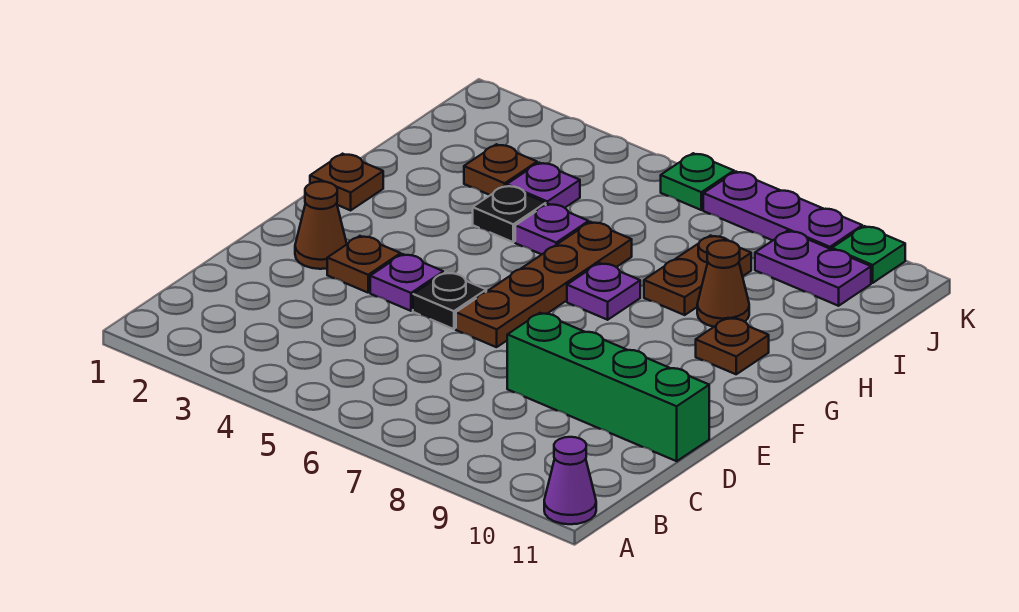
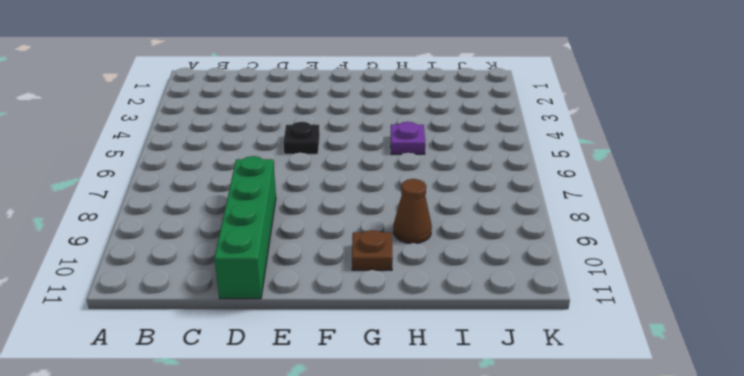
none -> purple 1x1 cone [544,437,596,524]
none -> brown 1x1 cone [295,181,347,269]
none -> brown 1x1 plate [327,236,401,293]

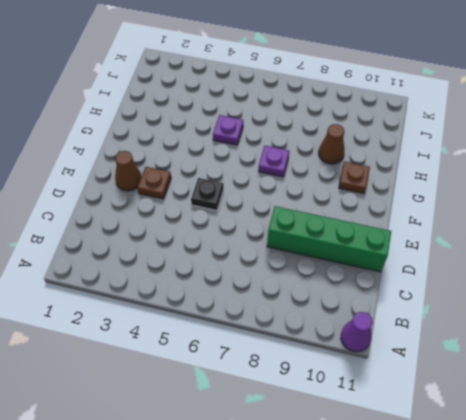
none -> purple 1x1 plate [370,254,443,311]
none -> brown 1x4 plate [456,222,632,347]
none -> brown 1x1 plate [310,154,383,210]

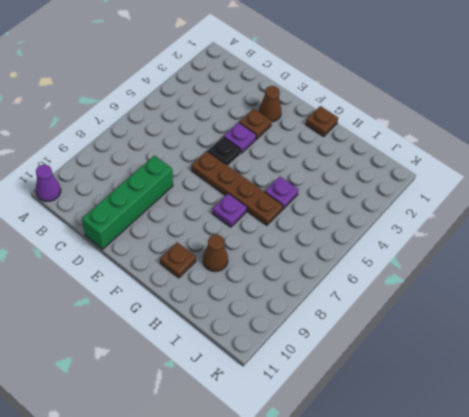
none -> black 1x1 plate [473,186,546,242]
none -> brown 1x2 plate [644,235,751,315]
none -> brown 1x1 plate [464,144,537,195]

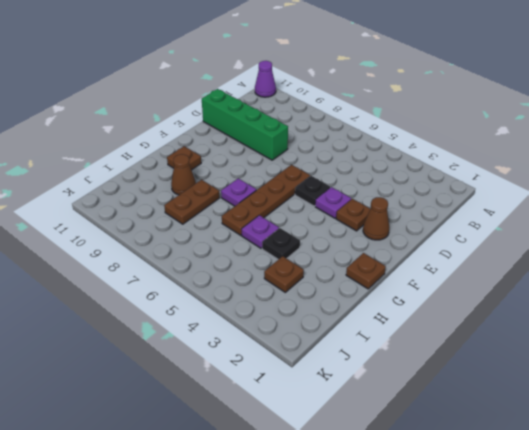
none -> purple 1x1 plate [507,163,580,208]
none -> purple 1x2 plate [755,231,871,306]
none -> green 1x1 plate [661,153,734,210]

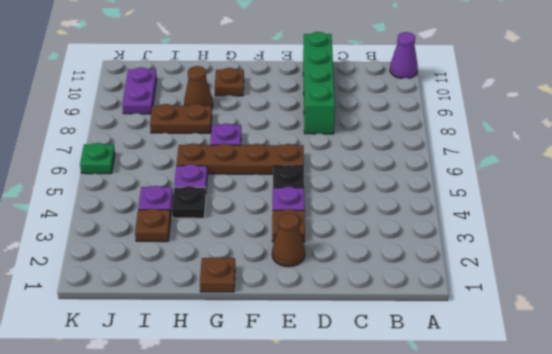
none -> purple 1x3 plate [703,172,862,249]
none -> green 1x1 plate [832,226,905,283]

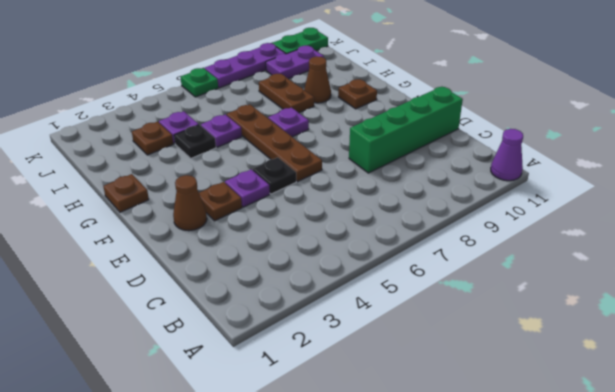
green 1x2 plate [272,28,328,54] -> green 1x1 plate [832,226,905,283]

